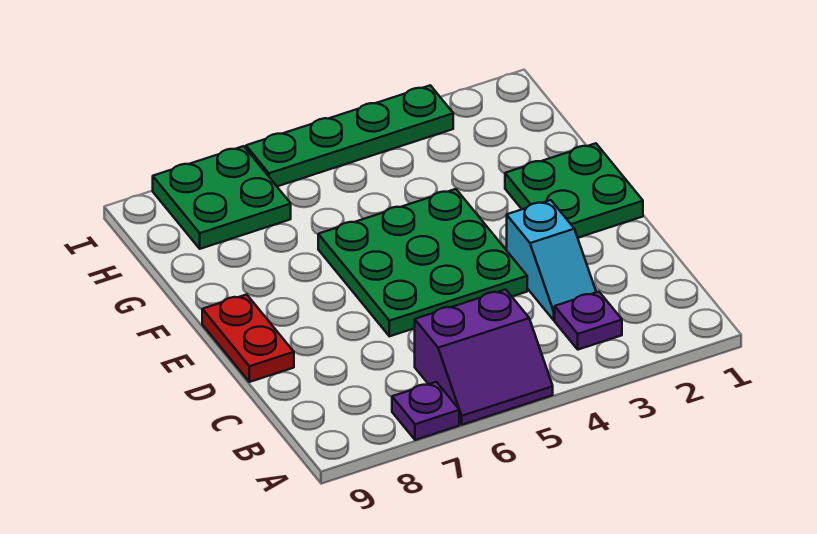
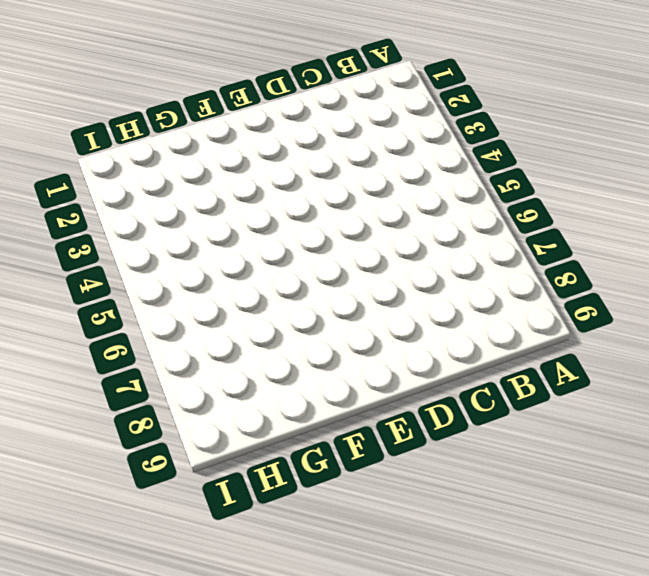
none -> purple 2x2 slope [415,289,553,425]
none -> purple 1x1 plate [392,382,459,440]

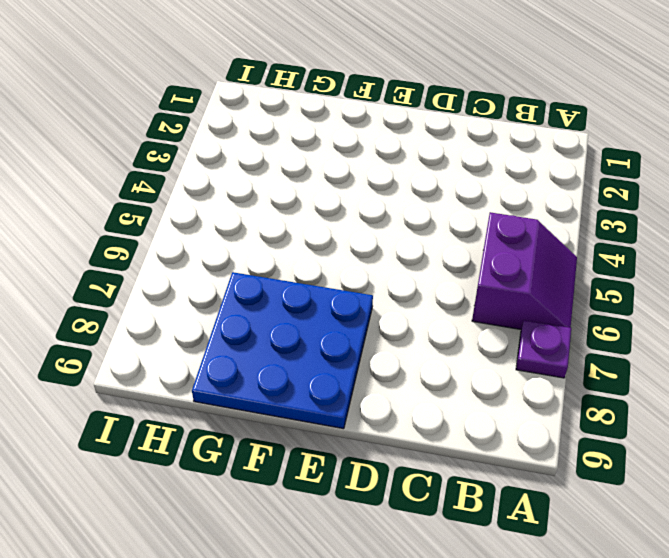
blue 3x3 plate [192,272,373,429] -> red 1x2 plate [202,294,294,382]
none -> purple 1x1 plate [555,292,622,350]
none -> cyan 1x2 slope [507,200,596,320]

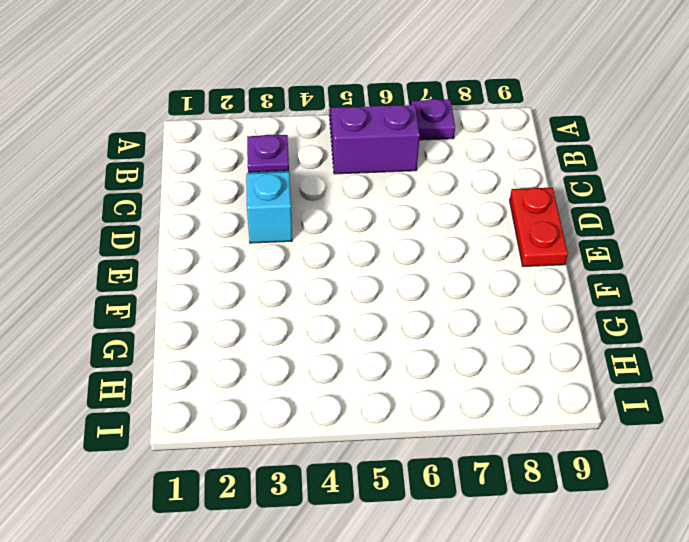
none -> green 3x3 plate [318,189,527,336]
none -> green 2x2 plate [505,143,643,238]

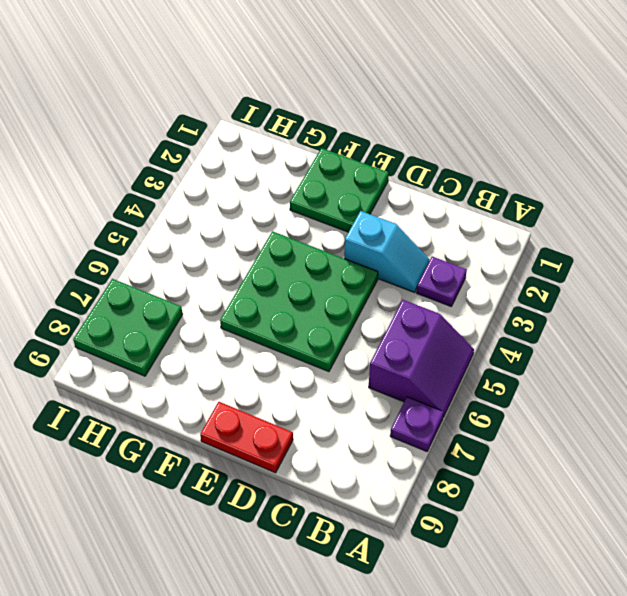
none -> green 1x4 plate [246,85,453,186]

